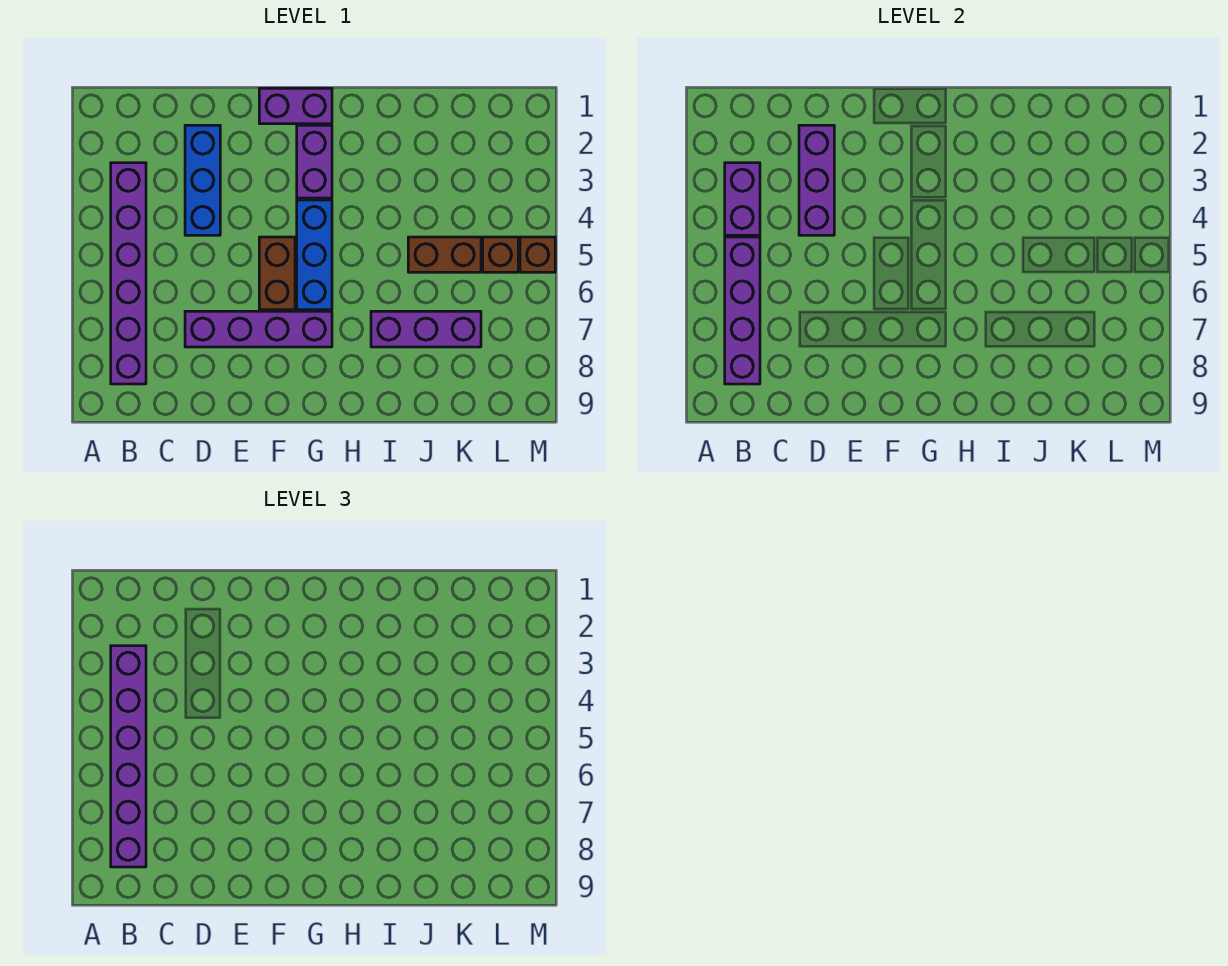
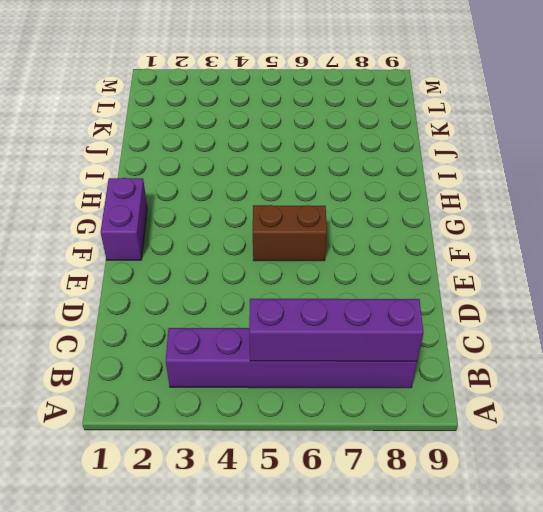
none -> blue 1x3 brick [185,125,220,235]
none -> purple 1x4 brick [185,311,332,347]
none -> purple 1x2 brick [297,125,332,198]

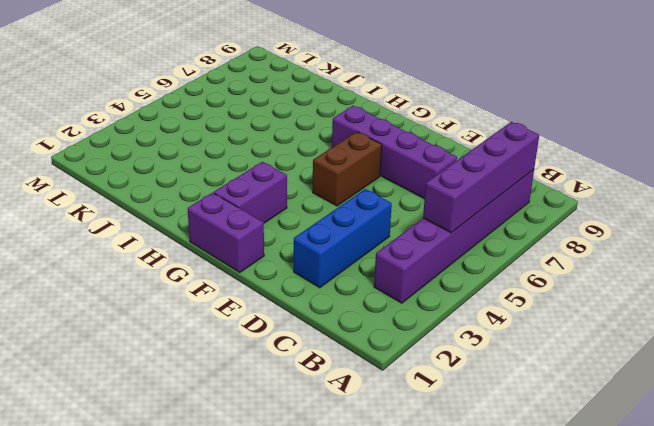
none -> blue 1x3 brick [297,200,332,310]
none -> purple 1x3 brick [371,311,481,347]
none -> brown 1x2 brick [408,237,481,272]

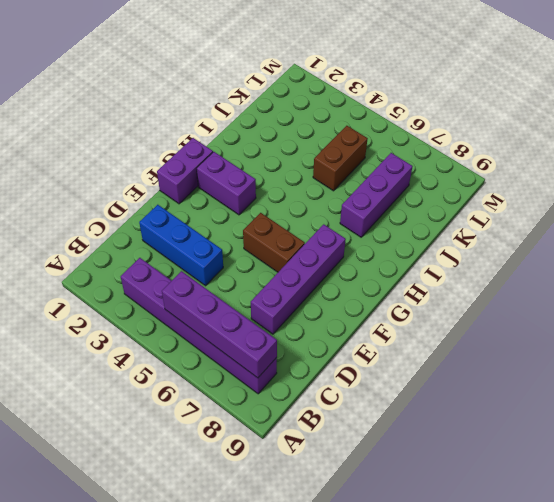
none -> blue 1x3 brick [297,200,332,310]
none -> brown 1x1 brick [483,237,518,272]
none -> brown 1x1 brick [520,237,555,272]

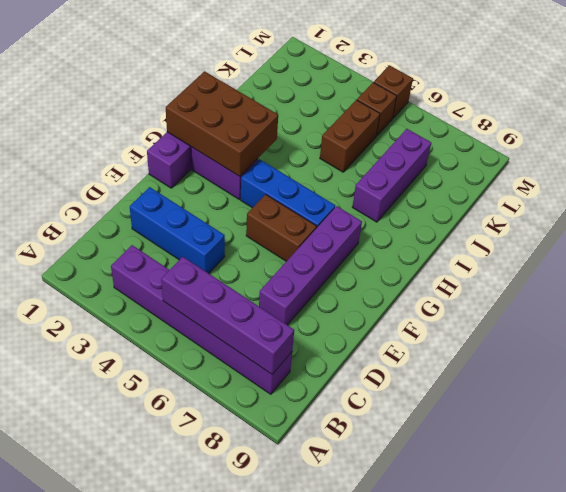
brown 2x3 brick [166,71,278,176] -> none
none -> purple 1x2 brick [725,163,760,235]
none -> purple 1x3 brick [799,125,834,235]
none -> purple 1x6 brick [111,646,146,867]

